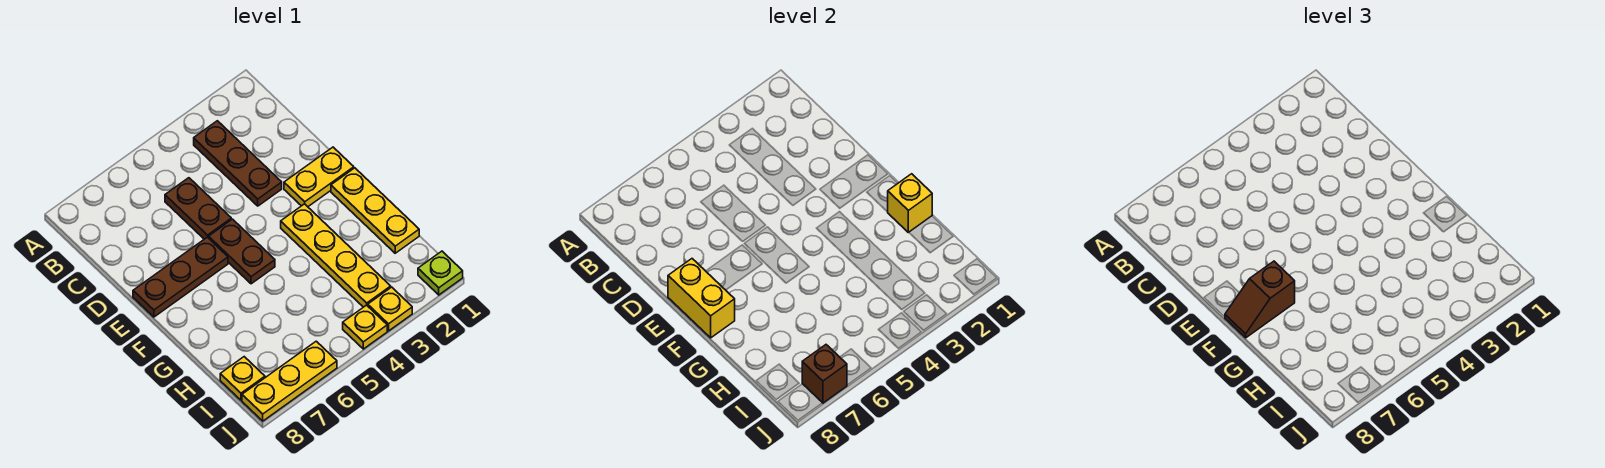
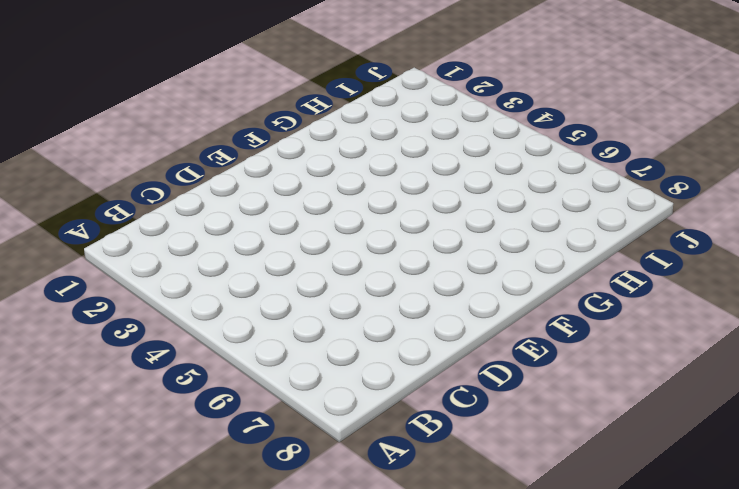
none -> brown 1x3 plate [194,121,282,206]
none -> brown 1x2 plate [165,178,231,239]
none -> yellow 1x2 plate [284,147,354,207]

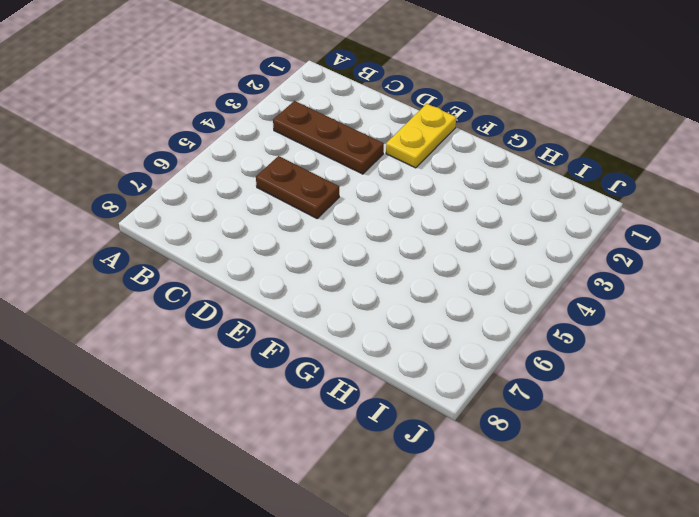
none -> brown 1x2 plate [209,219,275,284]
none -> brown 1x3 plate [133,237,228,317]
none -> yellow 1x3 plate [331,168,419,253]

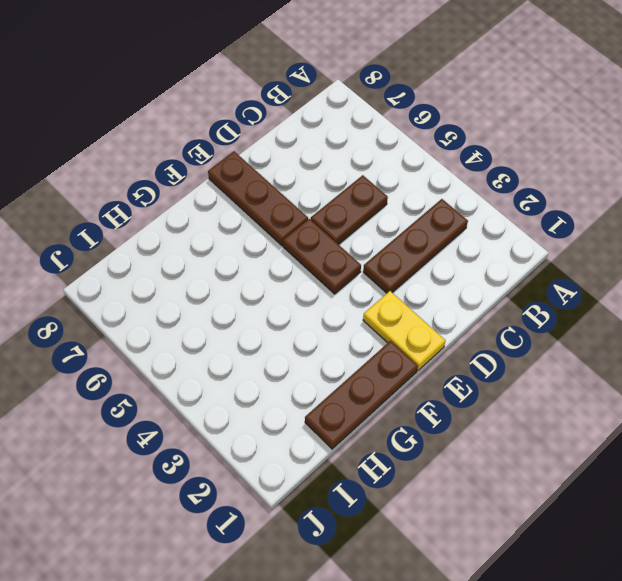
brown 1x2 plate [283,219,361,294] -> brown 1x2 plate turned to [209,219,275,284]
brown 1x3 plate [305,341,418,449] -> yellow 1x3 plate [331,168,419,253]
none -> yellow 1x4 plate [281,204,391,307]
none -> yellow 1x1 plate [220,357,265,400]
none -> lime 1x1 plate [418,251,463,295]

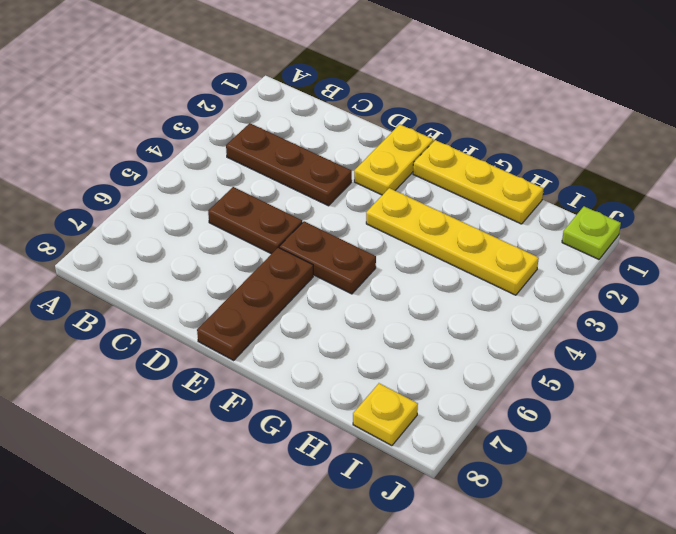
none -> yellow 1x1 plate [368,287,412,331]
none -> yellow 1x1 plate [343,305,387,349]
none -> yellow 1x3 plate [242,341,337,421]

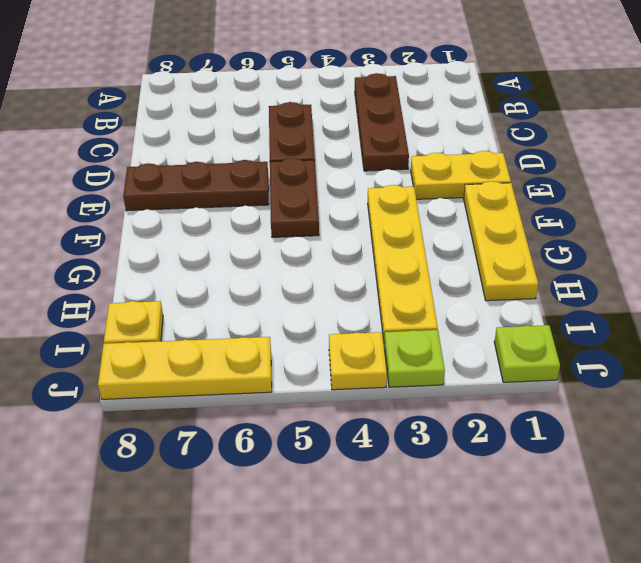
lime 1x1 plate [384,330,445,387] -> yellow 1x1 plate [368,287,412,331]
none -> yellow 1x2 brick [668,259,735,338]
none -> yellow 1x1 brick [888,174,932,232]
none -> brown 1x1 brick [802,345,847,403]

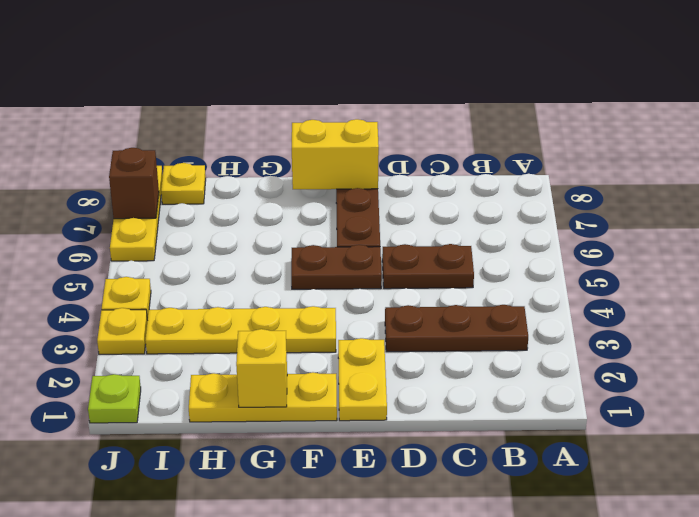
none -> brown 1x2 slope [1225,261,1295,338]

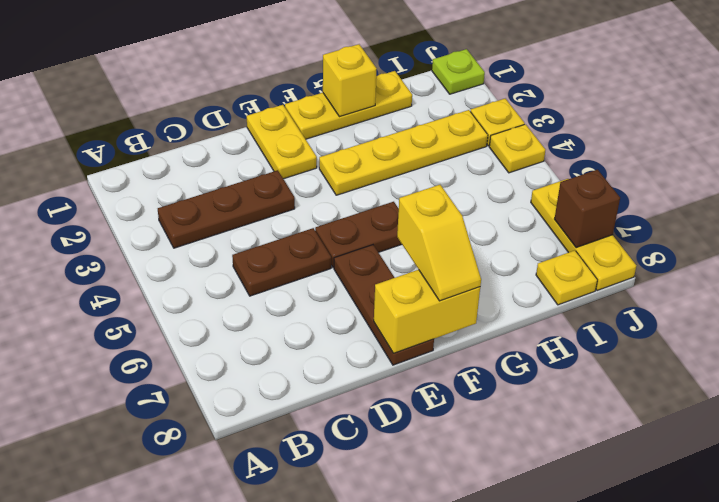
yellow 1x2 slope [397,185,481,301] -> brown 1x2 slope [1225,261,1295,338]

